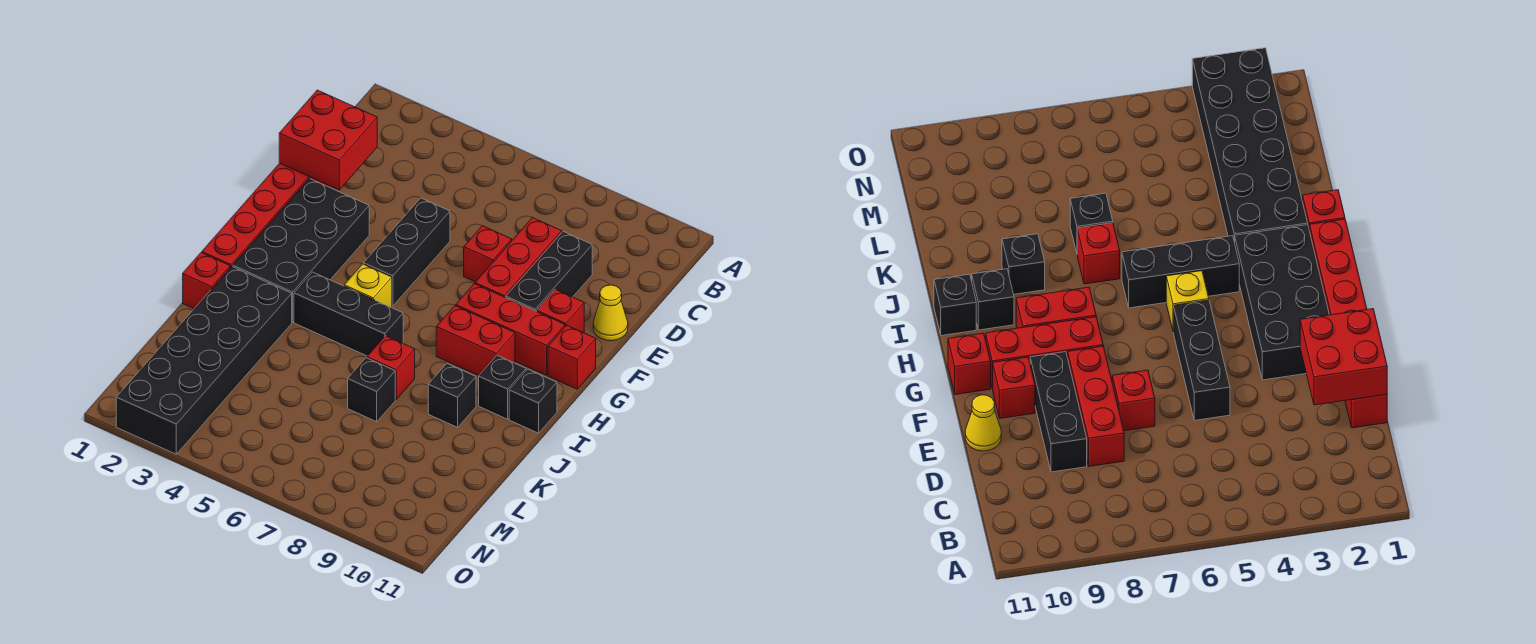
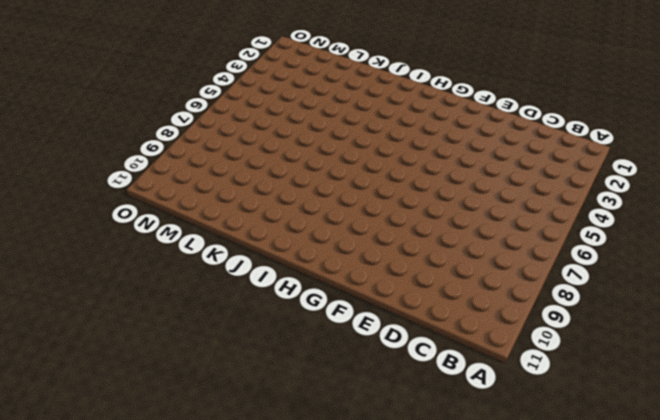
none -> red 1x6 brick [202,163,327,268]
none -> red 1x3 brick [475,218,562,298]
none -> black 1x3 brick [506,232,592,311]

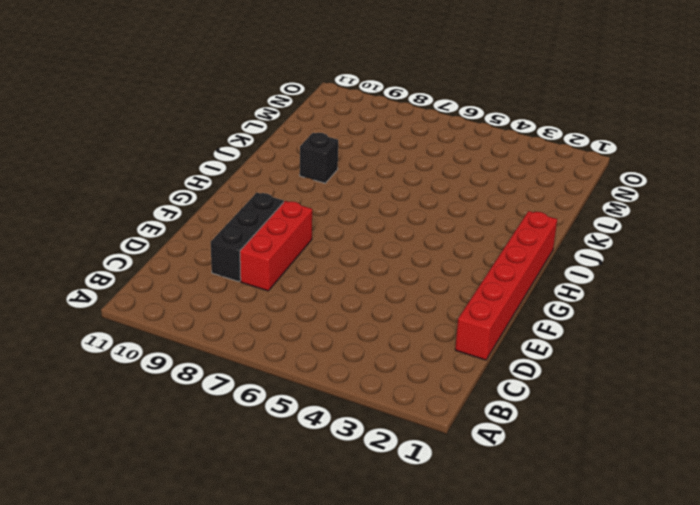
none -> black 1x3 brick [364,198,450,306]
none -> red 1x1 brick [464,226,512,282]
none -> yellow 1x1 cone [593,285,628,341]

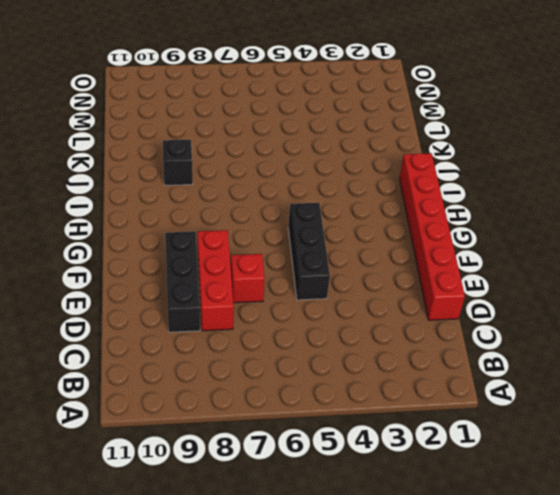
none -> yellow 1x1 cone [593,285,628,341]
none -> black 2x4 brick [233,178,369,322]
none -> red 1x1 brick [537,289,584,333]

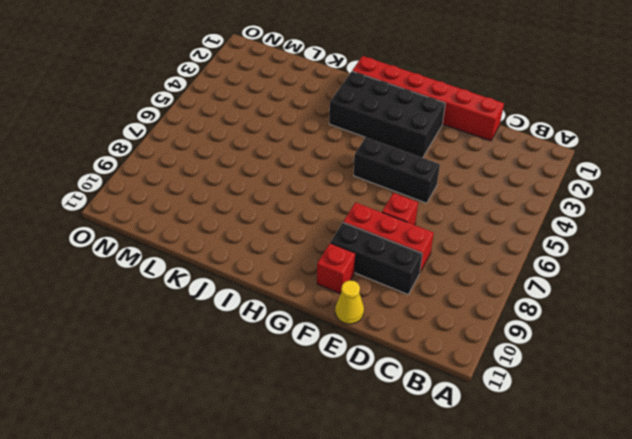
none -> red 1x3 brick [456,284,565,375]
none -> red 1x1 brick [548,325,596,389]
none -> yellow 1x1 brick [344,264,392,308]

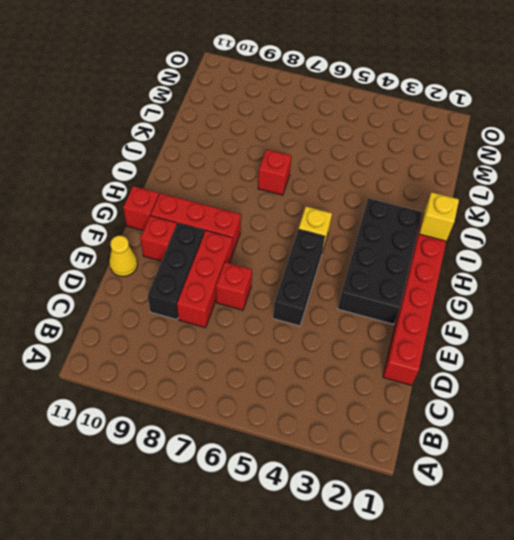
yellow 1x1 brick [419,192,459,241] -> none
none -> red 1x2 brick [436,306,515,376]
none -> black 1x3 brick [294,272,403,356]
none -> black 1x1 brick [479,355,526,419]

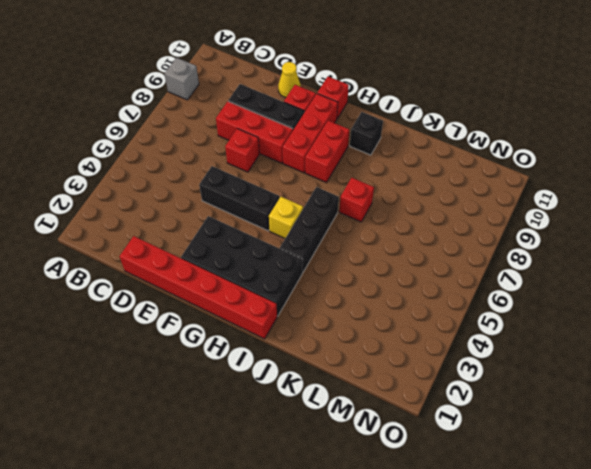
grey 1x1 brick [165,58,199,100] -> none
none -> black 1x1 brick [509,369,557,433]
none -> red 1x1 brick [183,253,230,309]
none -> black 2x6 brick [116,267,292,454]

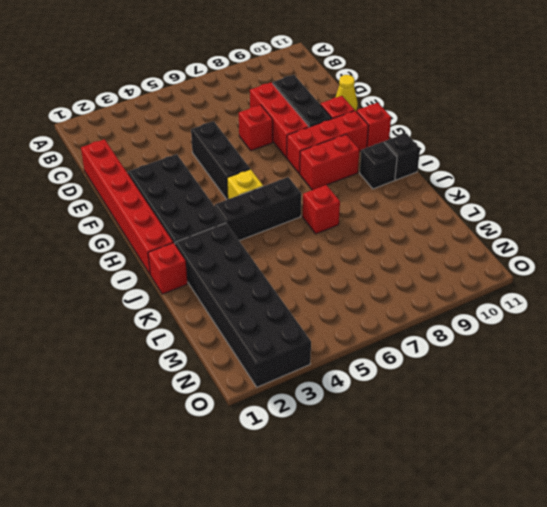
none -> black 1x1 brick [428,364,476,427]
none -> black 1x1 brick [348,358,395,422]
none -> red 2x2 brick [279,90,377,190]

